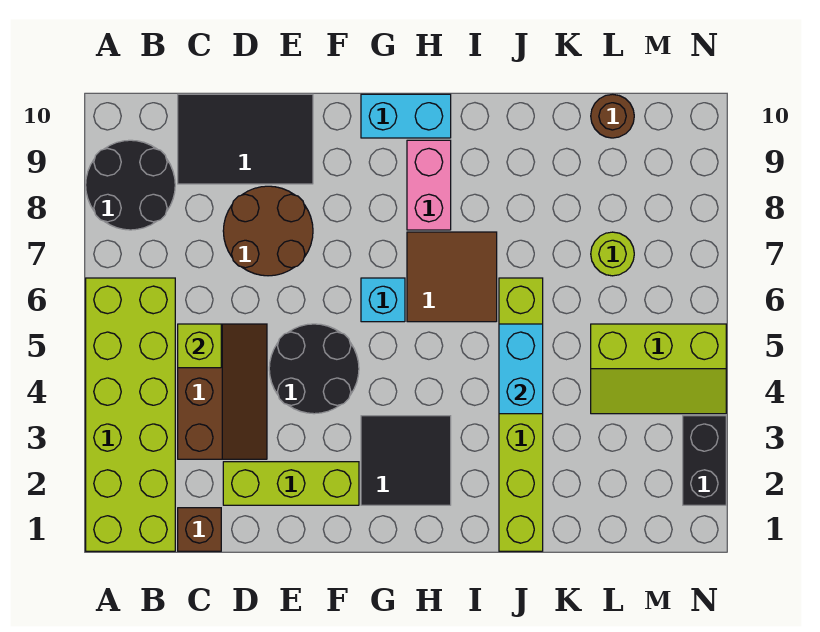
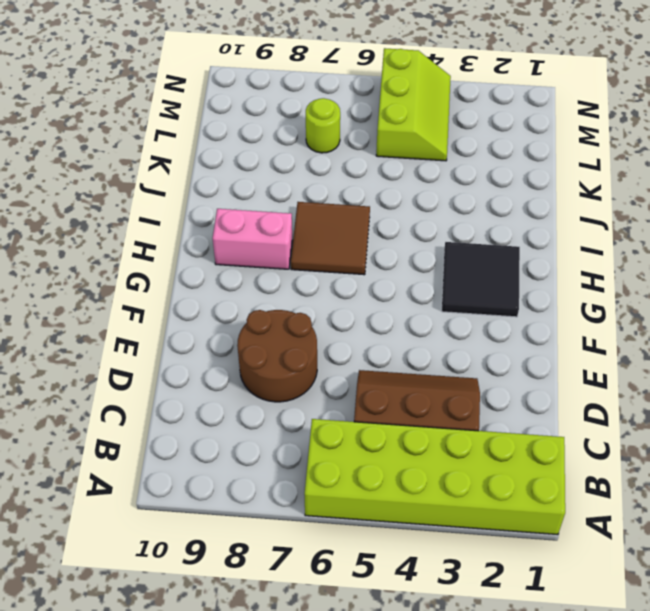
none -> black 2x2 round brick [86,140,175,230]
none -> brown 1x1 brick [178,508,221,551]
none -> black 2x3 tile [178,94,313,184]

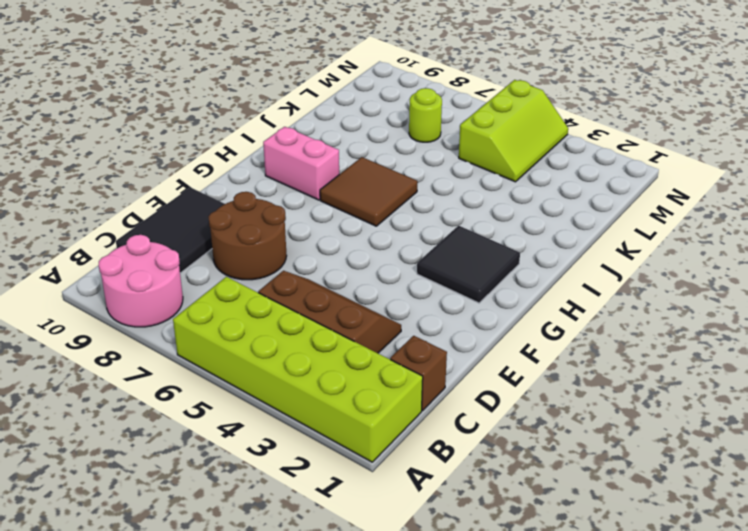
pink 2x2 round brick [99,235,183,327] -> black 2x2 round brick [86,140,175,230]
none -> lime 1x3 brick [223,462,359,505]
none -> black 2x2 round brick [269,324,359,414]
none -> cyan 1x1 brick [361,278,405,322]

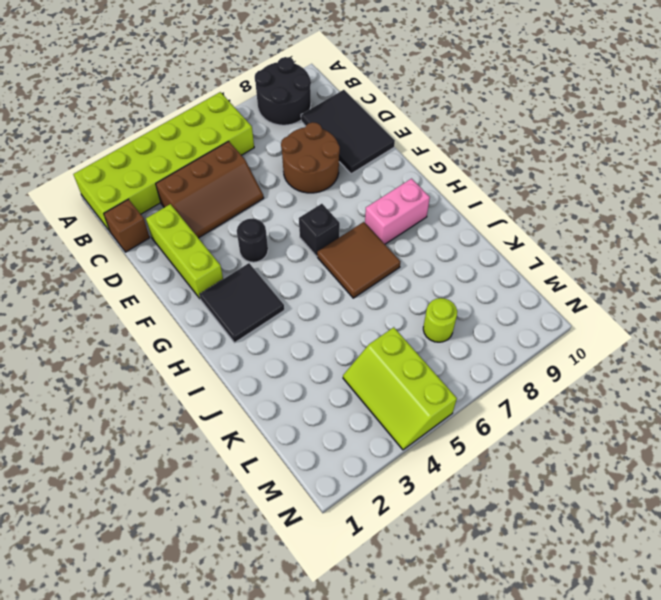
black 1x1 round brick [237,219,268,262] -> black 2x2 round brick [269,324,359,414]
black 1x1 brick [299,204,340,256] -> cyan 1x1 brick [361,278,405,322]
none -> cyan 1x2 brick [361,94,451,138]
none -> lime 1x6 brick [499,278,543,551]
none -> brown 1x1 round brick [591,94,634,138]

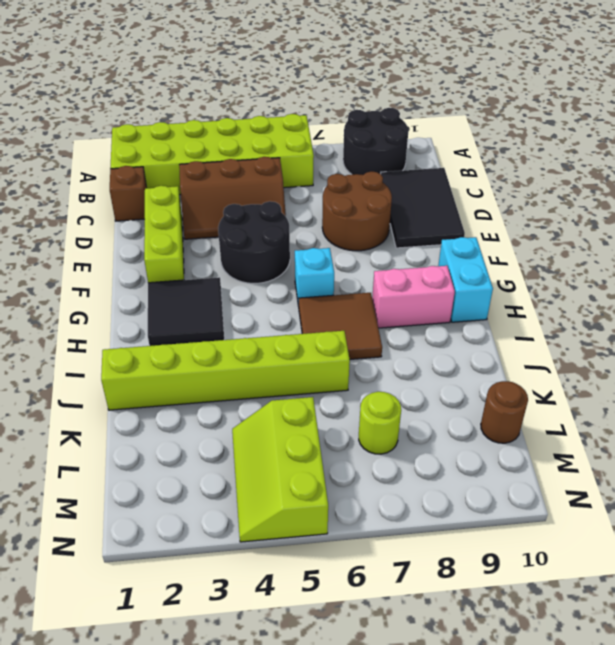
none -> black 1x2 brick [683,416,726,505]
none -> lime 1x1 brick [178,324,221,368]
none -> cyan 1x2 brick [499,324,543,414]

